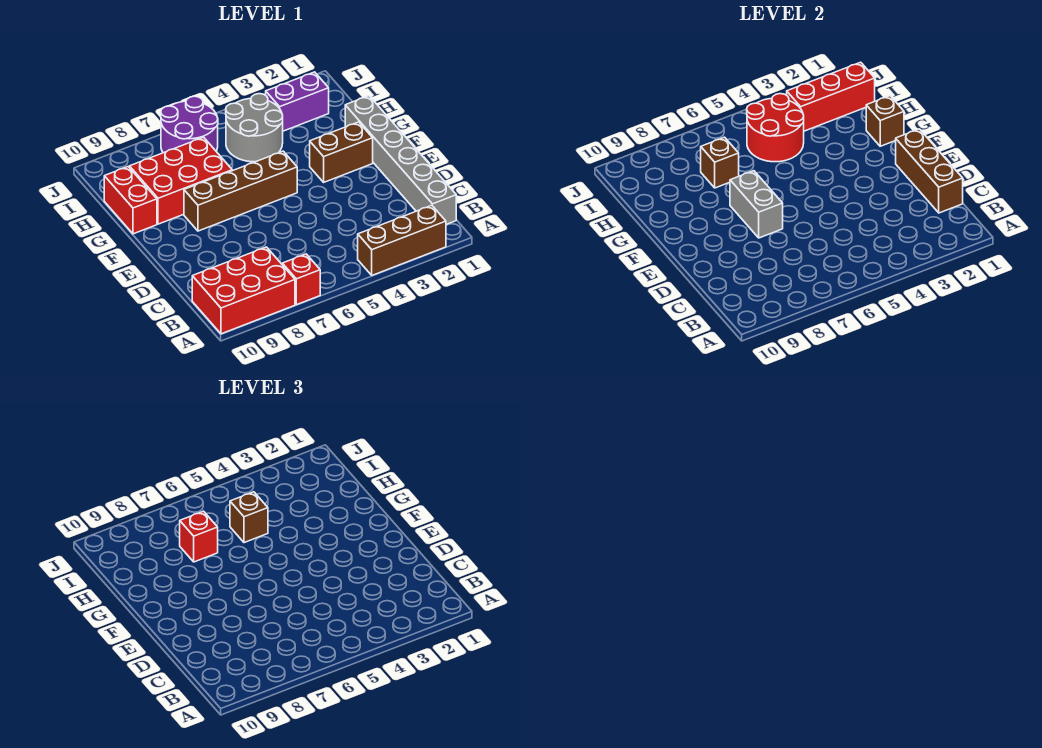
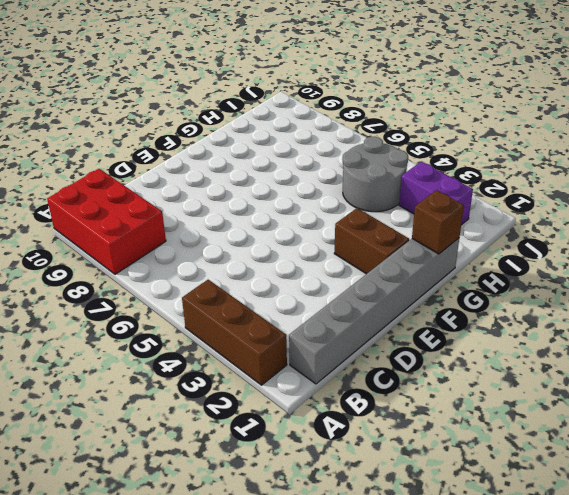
none -> red 1x1 brick [282,254,320,305]
none -> brown 1x4 brick [184,151,297,231]
none -> red 2x3 brick [129,137,232,224]

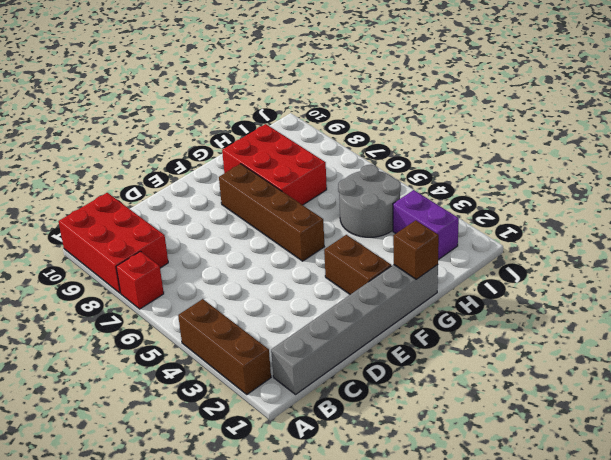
none -> red 1x2 brick [104,167,157,234]
none -> purple 2x2 round brick [161,96,218,153]
none -> brown 1x3 brick [896,129,963,213]

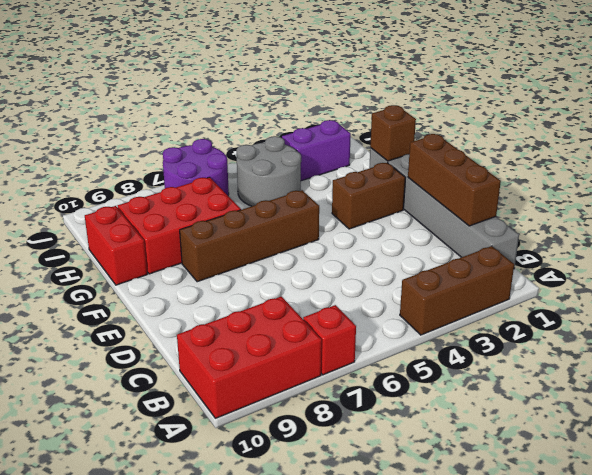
none -> grey 1x2 brick [730,171,783,238]
none -> red 2x2 round brick [747,94,804,162]
none -> brown 1x1 brick [701,137,739,188]

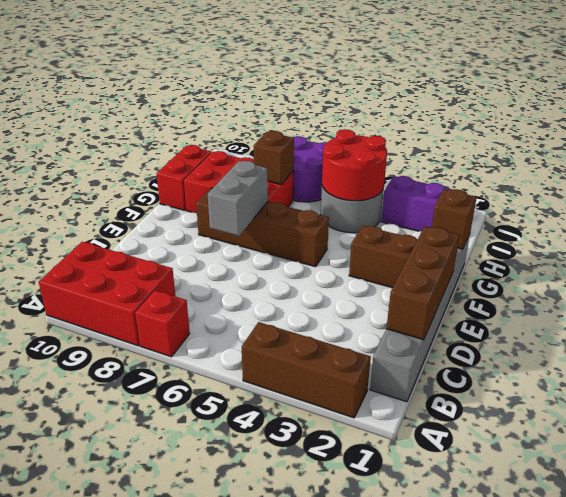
none -> red 1x3 brick [787,62,875,131]
none -> brown 1x1 brick [230,492,268,543]
none -> red 1x1 brick [180,511,218,562]

